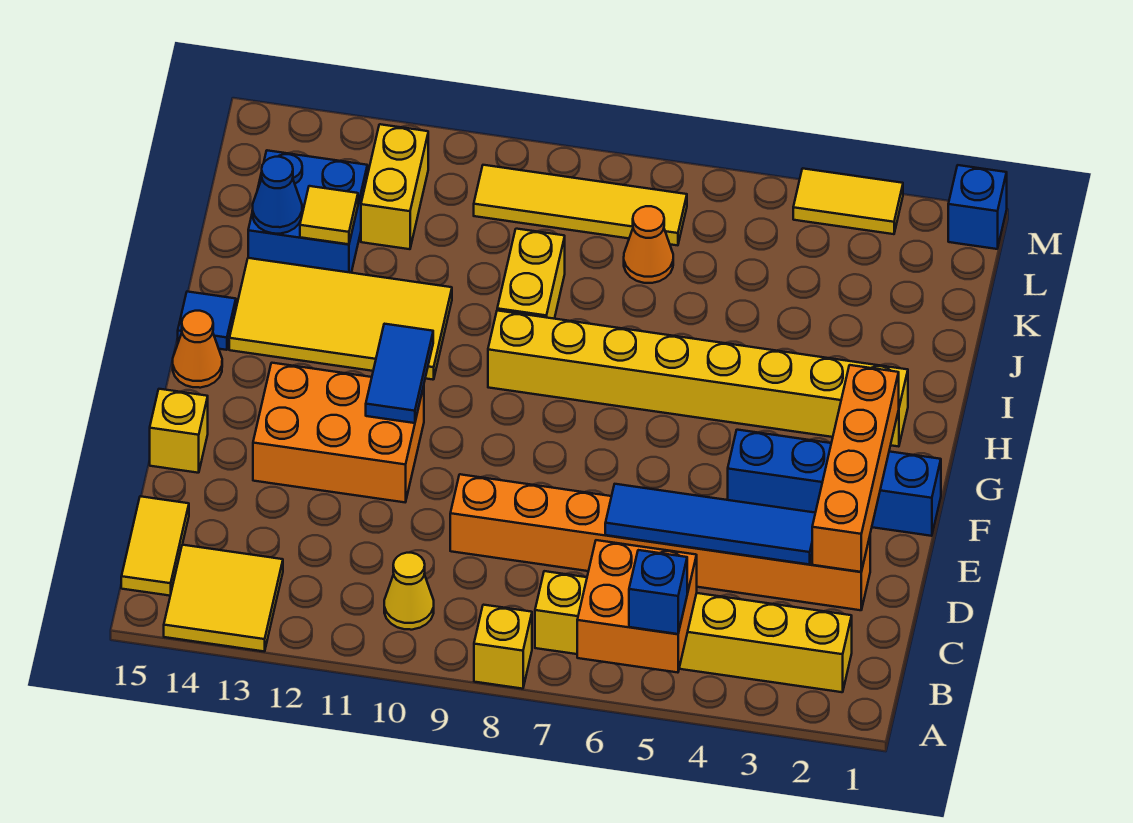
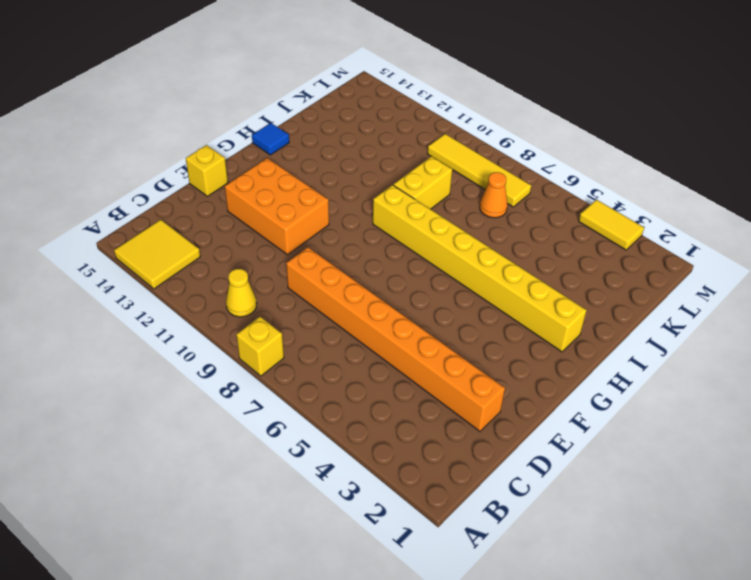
none -> yellow 1x6 brick [535,571,852,692]
none -> yellow 1x2 tile [121,496,189,596]
none -> blue 1x4 brick [728,430,941,536]

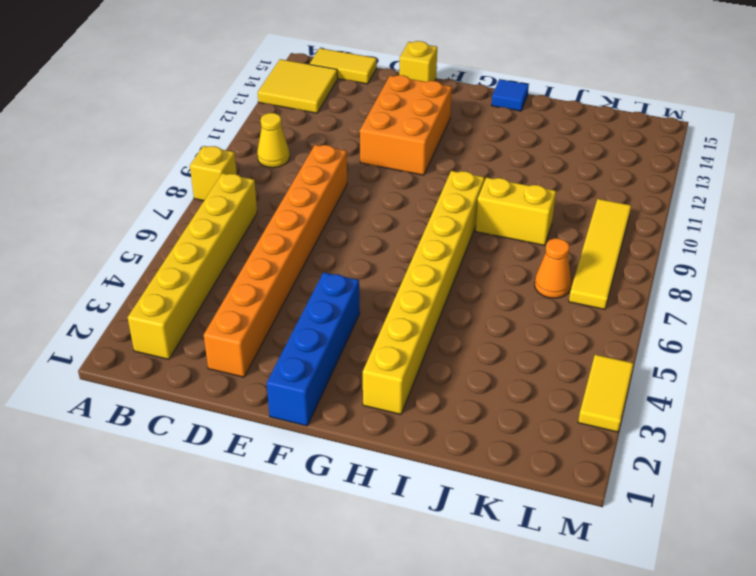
none -> orange 1x1 cone [173,311,222,388]
none -> yellow 2x4 tile [229,258,452,380]
none -> blue 2x2 brick [248,150,367,273]

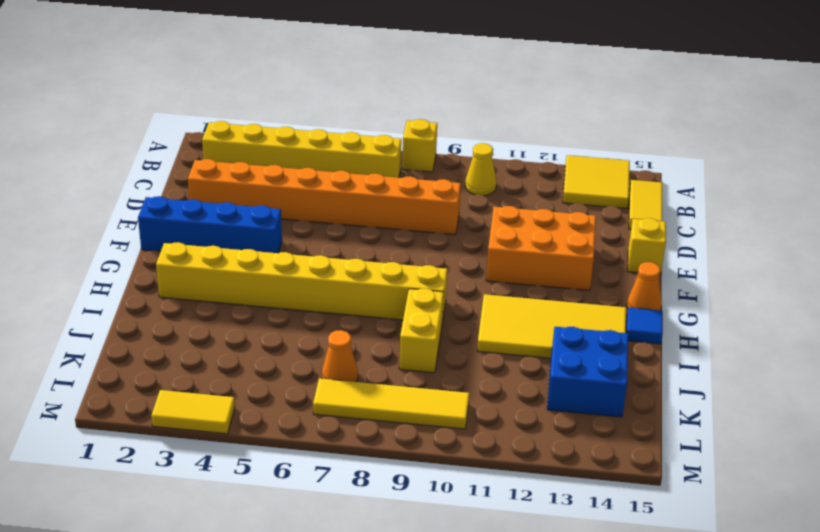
none -> yellow 1x2 brick [361,124,428,249]
none -> blue 1x1 brick [948,165,1007,249]
none -> orange 2x2 brick [577,540,697,673]

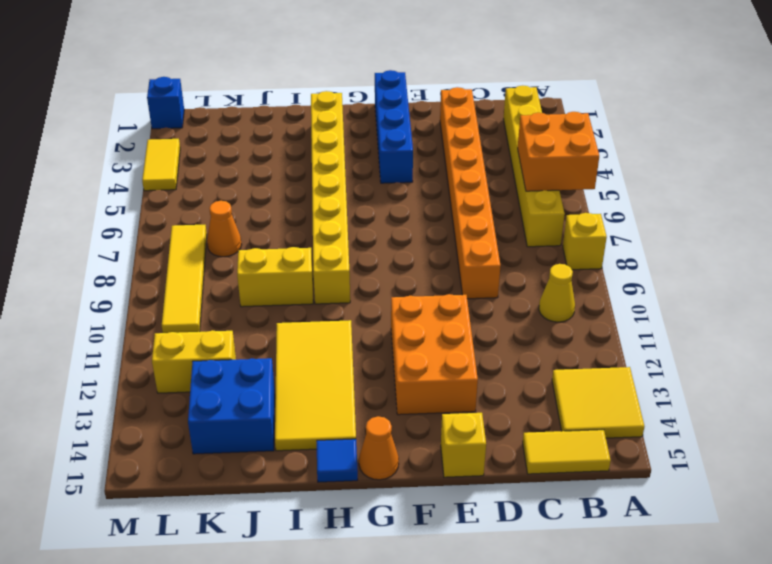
none -> orange 1x4 brick [812,365,899,572]
none -> blue 1x4 tile [605,484,815,564]
none -> blue 1x2 tile [366,324,433,423]

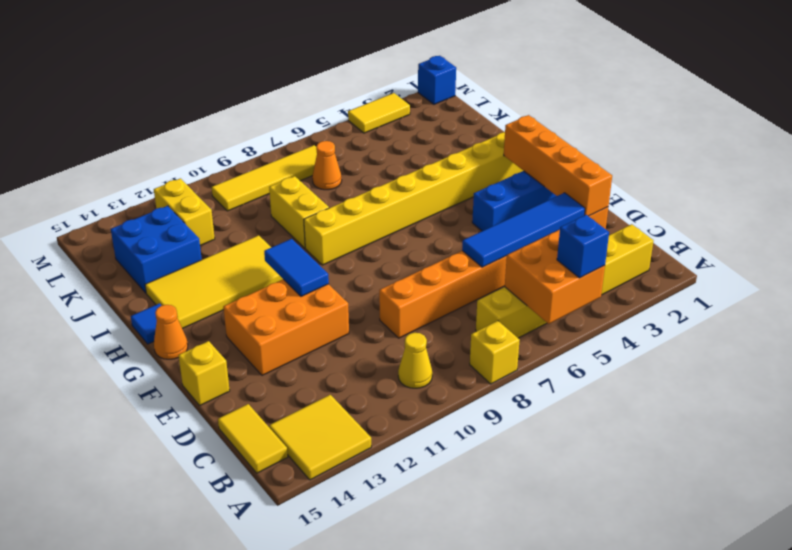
none -> yellow 1x1 tile [300,186,358,244]
none -> blue 1x1 cone [252,157,302,234]

